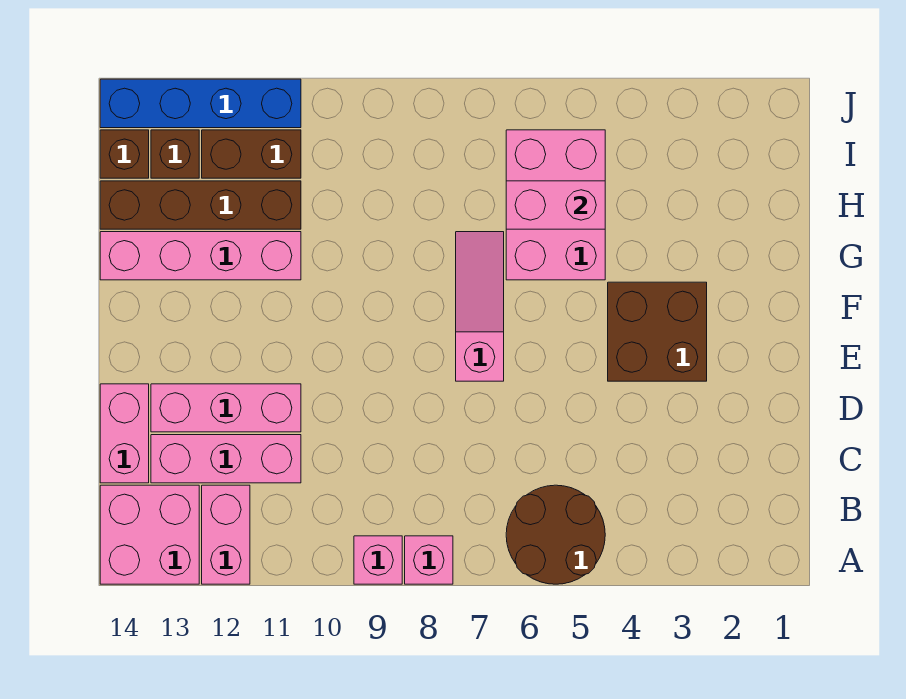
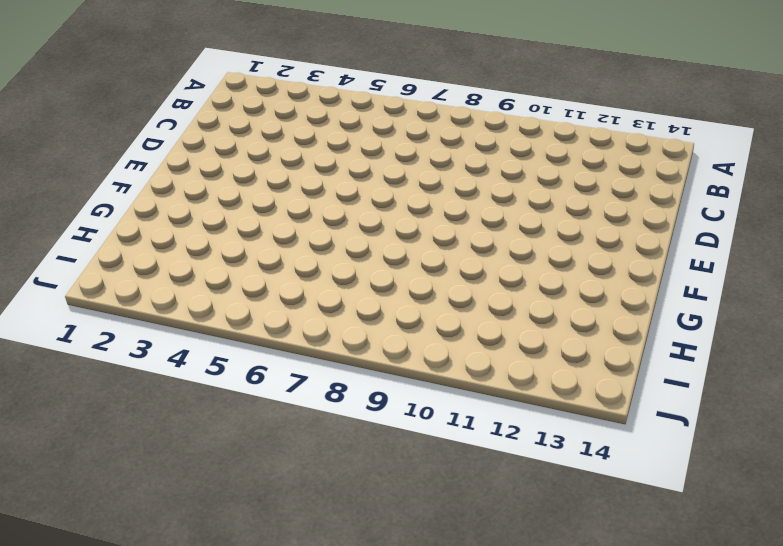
none -> brown 2x2 round brick [506,485,605,584]
none -> pink 1x1 brick [405,536,453,584]
none -> pink 1x1 brick [354,536,402,584]

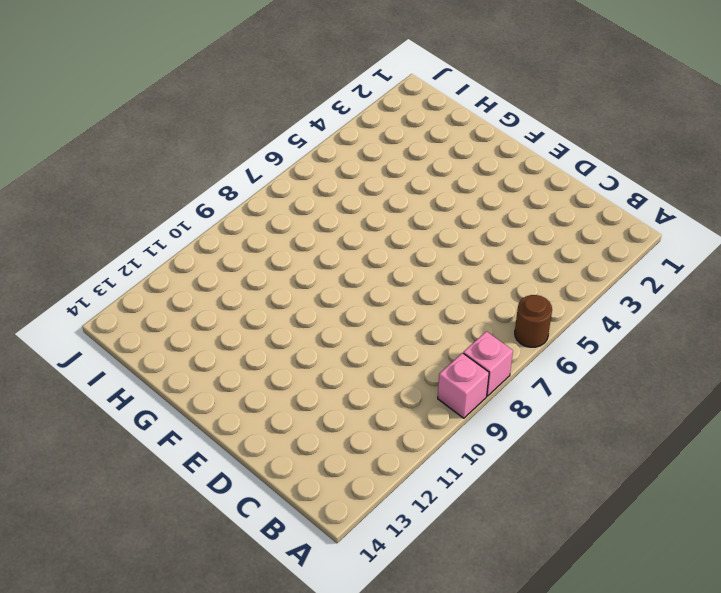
brown 1x1 round brick [515,295,552,347] -> brown 2x2 round brick [506,485,605,584]
none -> pink 1x2 brick [202,485,250,584]
none -> pink 2x2 brick [100,485,199,584]
none -> pink 1x3 brick [151,435,301,483]

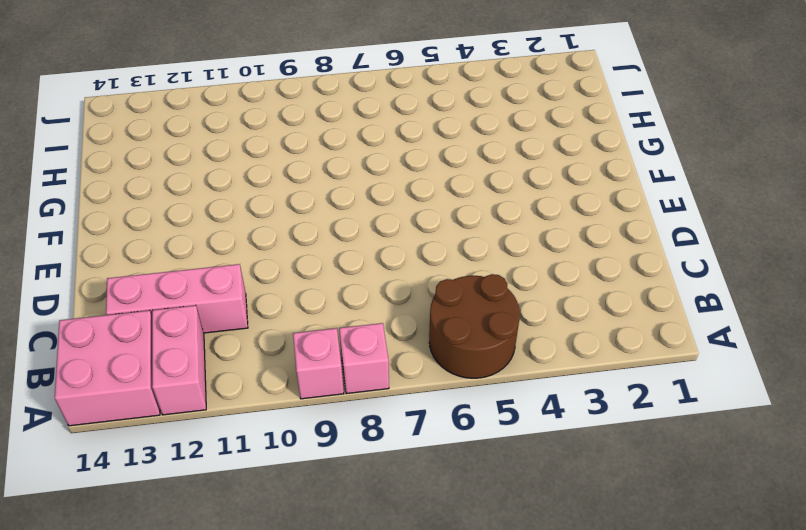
none -> pink 1x2 brick [100,384,149,483]
none -> pink 1x3 brick [151,384,301,432]
none -> brown 2x2 brick [608,282,707,381]

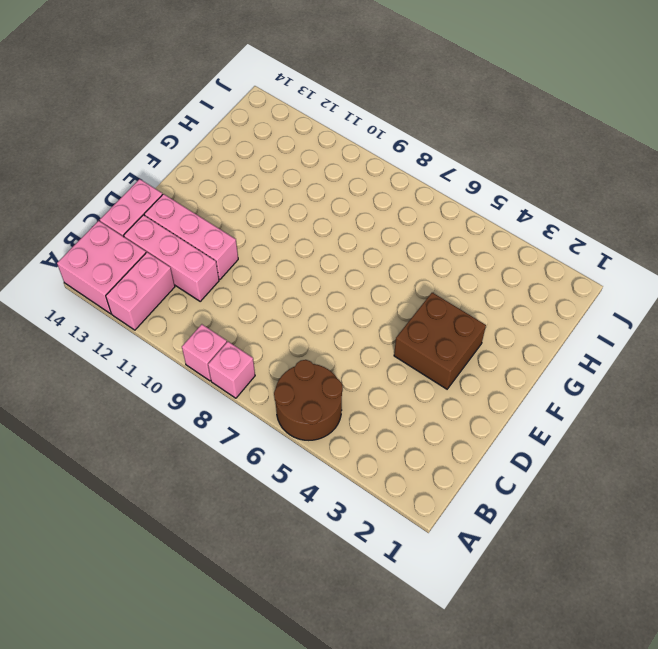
none -> pink 1x3 slope [456,232,504,381]
none -> pink 2x3 brick [506,130,605,280]
none -> pink 1x4 brick [100,232,301,280]

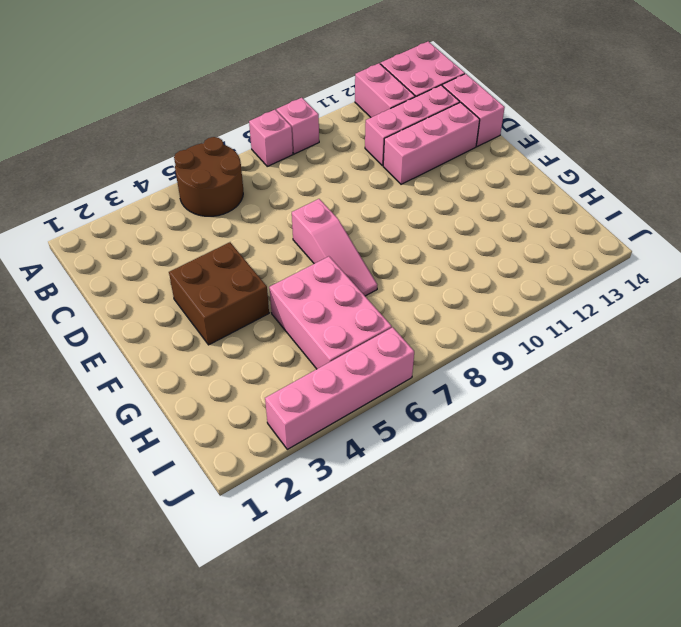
pink 1x4 brick [265,327,414,449] -> pink 1x4 brick moved to [100,232,301,280]
none -> brown 1x4 brick [100,181,301,229]
none -> brown 1x2 brick [202,130,301,178]
none -> brown 1x1 brick [151,130,199,178]

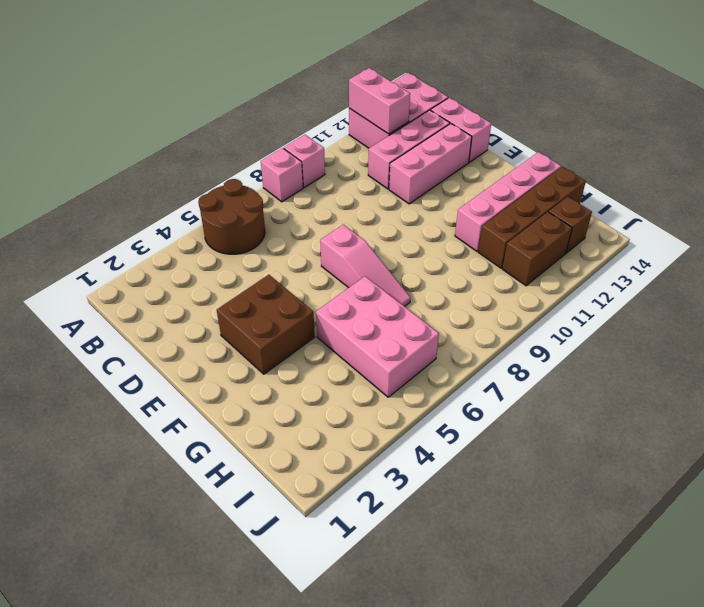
pink 1x2 brick [349,68,410,134] -> pink 1x2 brick turned to [506,181,605,229]
none -> brown 1x1 brick [100,130,149,178]
none -> blue 1x4 brick [100,79,301,128]

